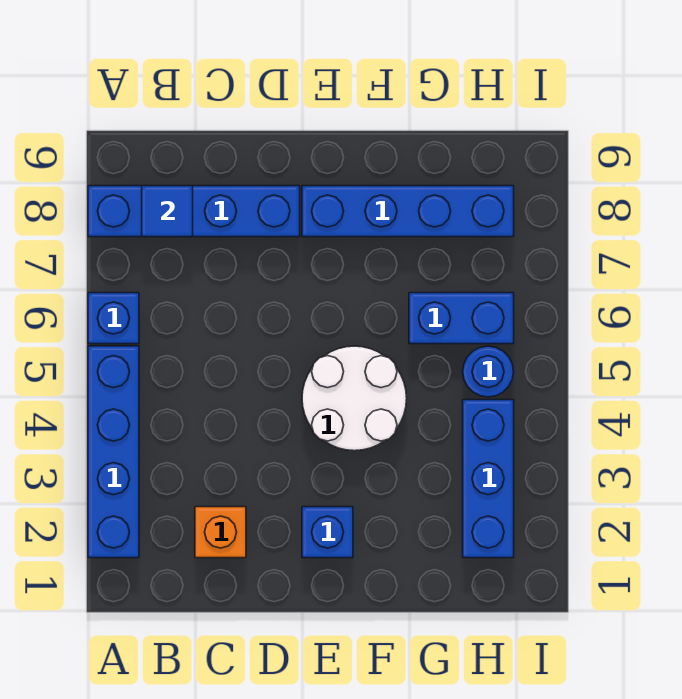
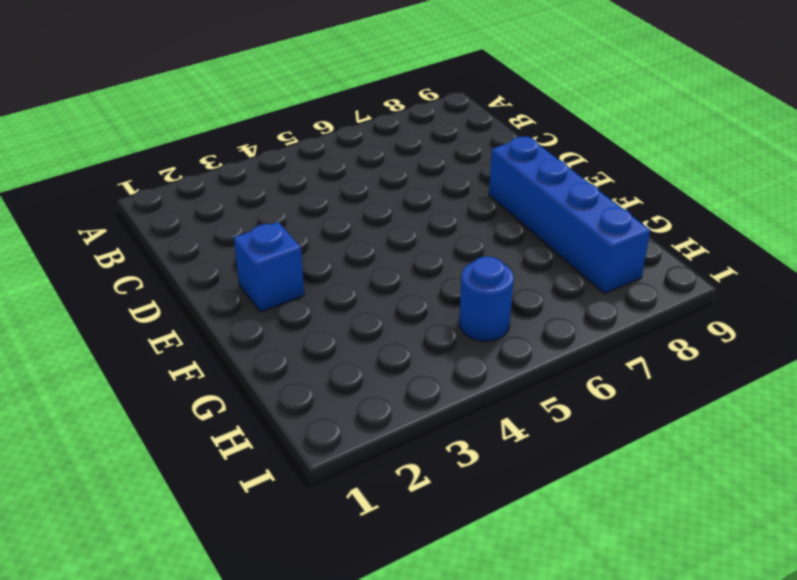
none -> blue 1x4 brick [88,346,139,558]
none -> blue 1x1 brick [88,293,139,344]

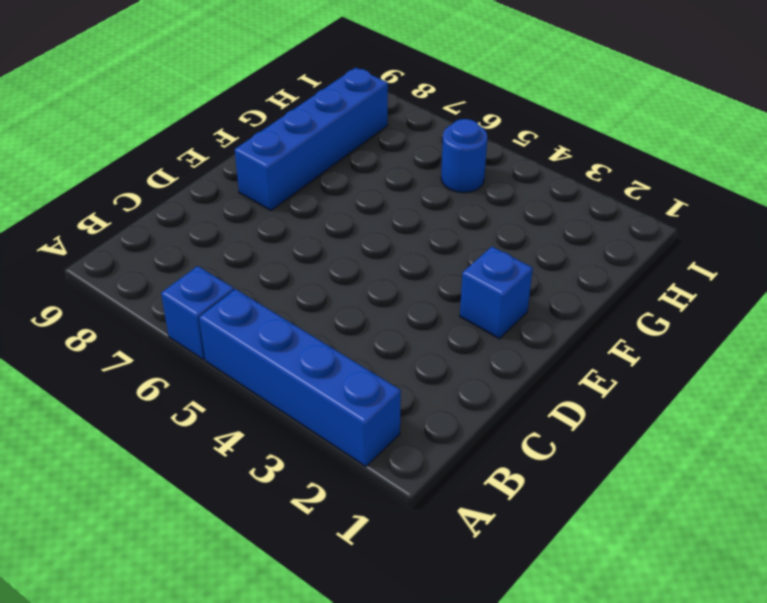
none -> blue 1x4 brick [88,186,300,237]
none -> orange 1x1 brick [195,507,246,558]

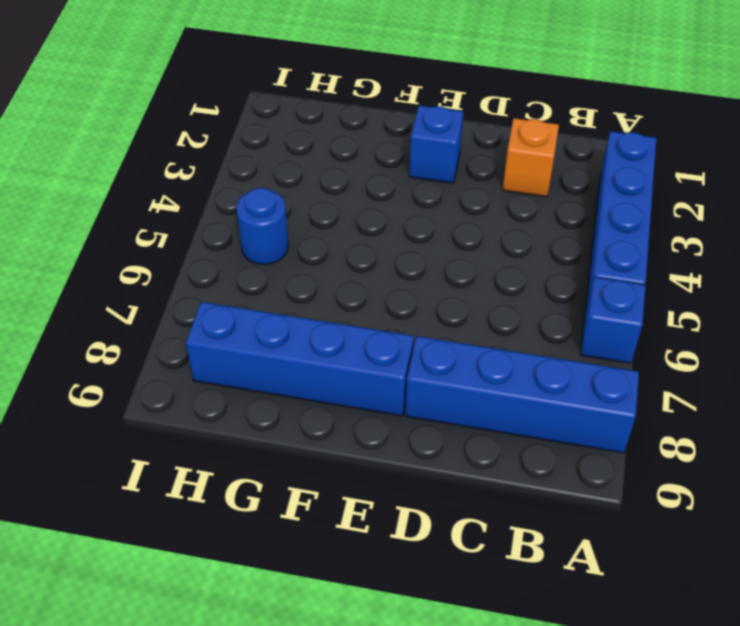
none -> white 2x2 round brick [302,346,407,451]
none -> blue 1x2 brick [409,293,514,344]

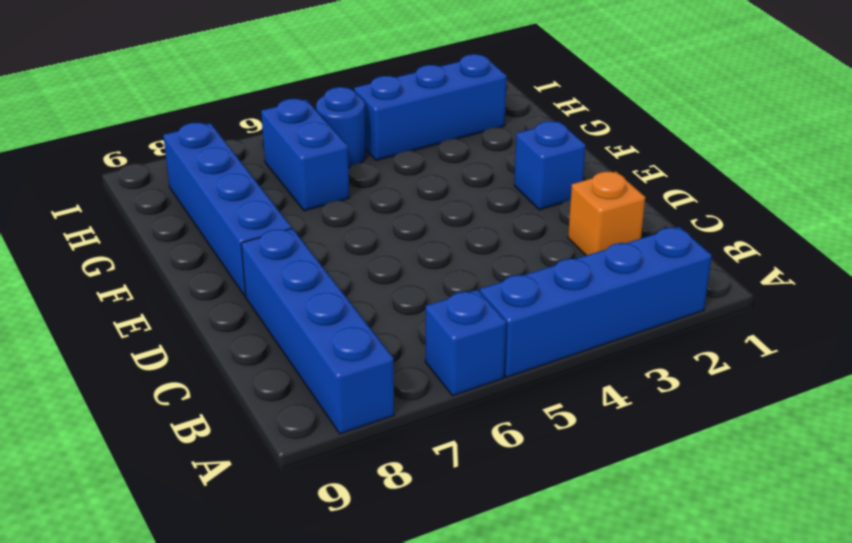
none -> white 2x2 round brick [302,346,407,451]
none -> blue 1x1 tile [142,186,193,237]

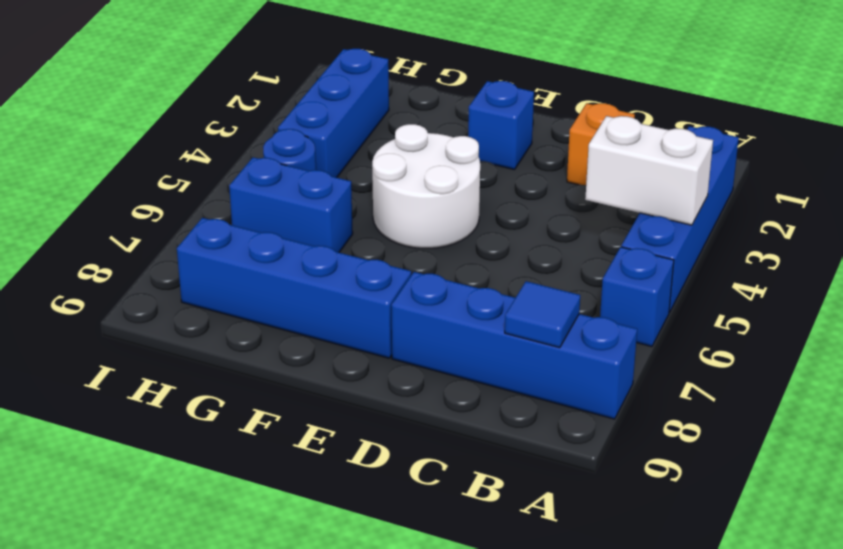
white 1x2 brick [585,116,713,225] -> none

